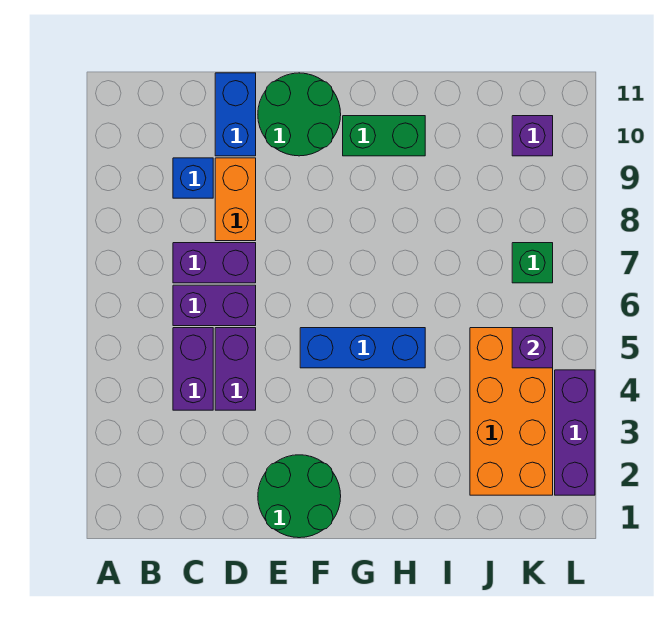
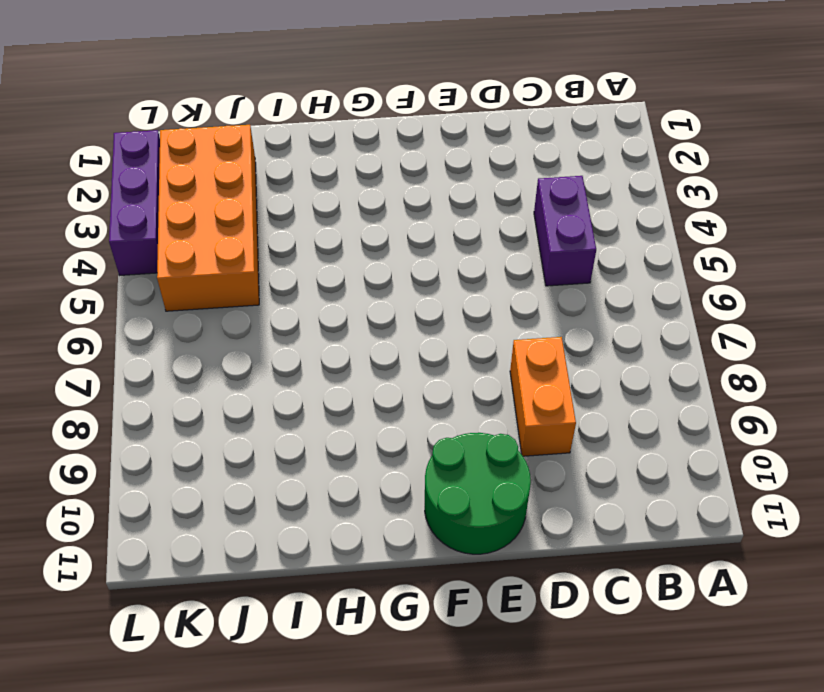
none -> purple 1x2 brick [173,285,256,326]
none -> purple 1x2 brick [173,243,256,283]
none -> blue 1x1 brick [173,158,213,198]

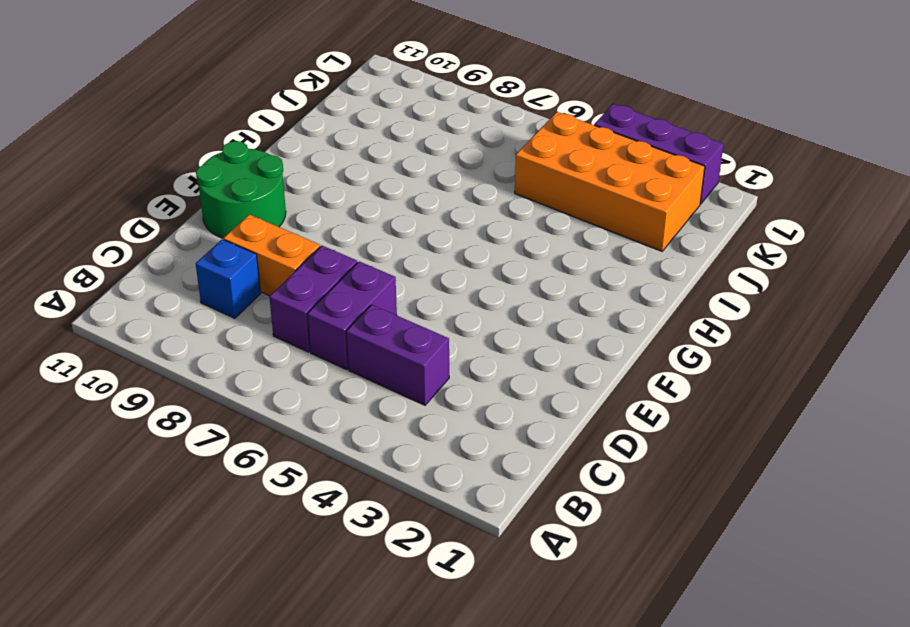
none -> purple 1x2 brick [215,328,256,410]
none -> blue 1x2 brick [215,73,256,156]
none -> green 2x2 round brick [258,455,341,538]

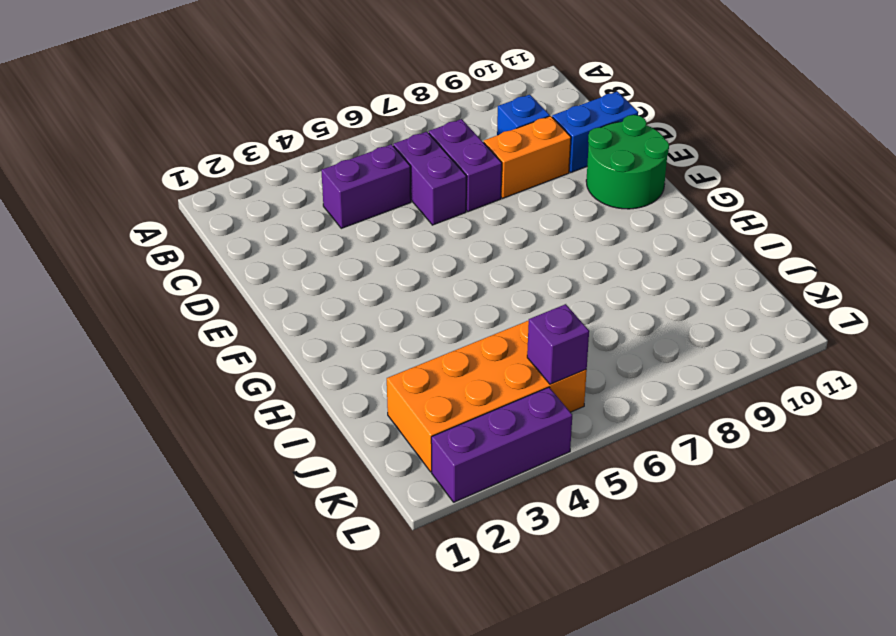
none -> purple 1x2 brick [215,328,256,410]
none -> green 2x2 round brick [258,455,341,538]
none -> blue 1x3 brick [300,328,425,368]

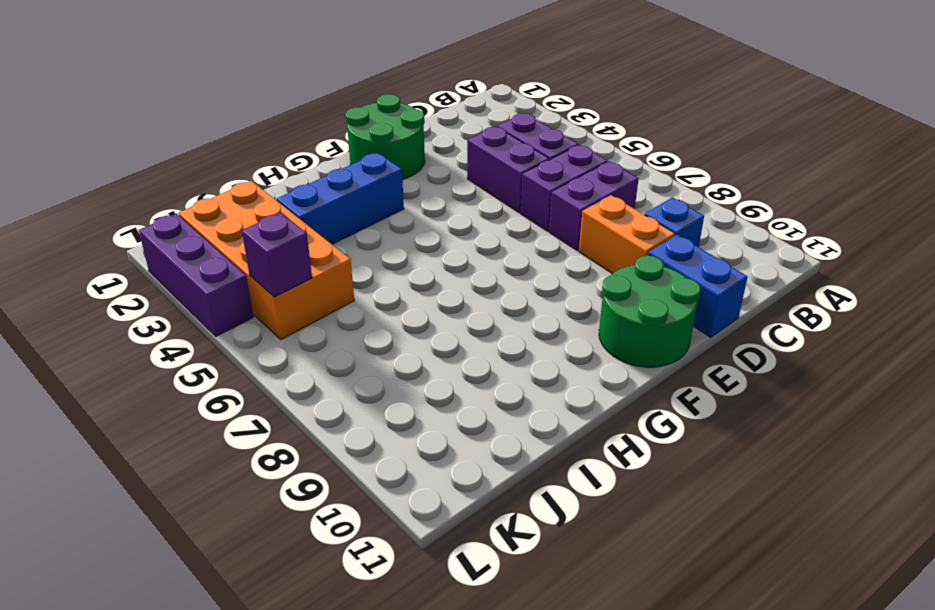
blue 1x3 brick [277,153,404,244] -> blue 1x3 brick moved to [300,328,425,368]
none -> green 1x2 brick [343,116,425,156]
none -> green 1x1 brick [512,243,553,283]
none -> purple 1x1 brick [512,116,553,156]

